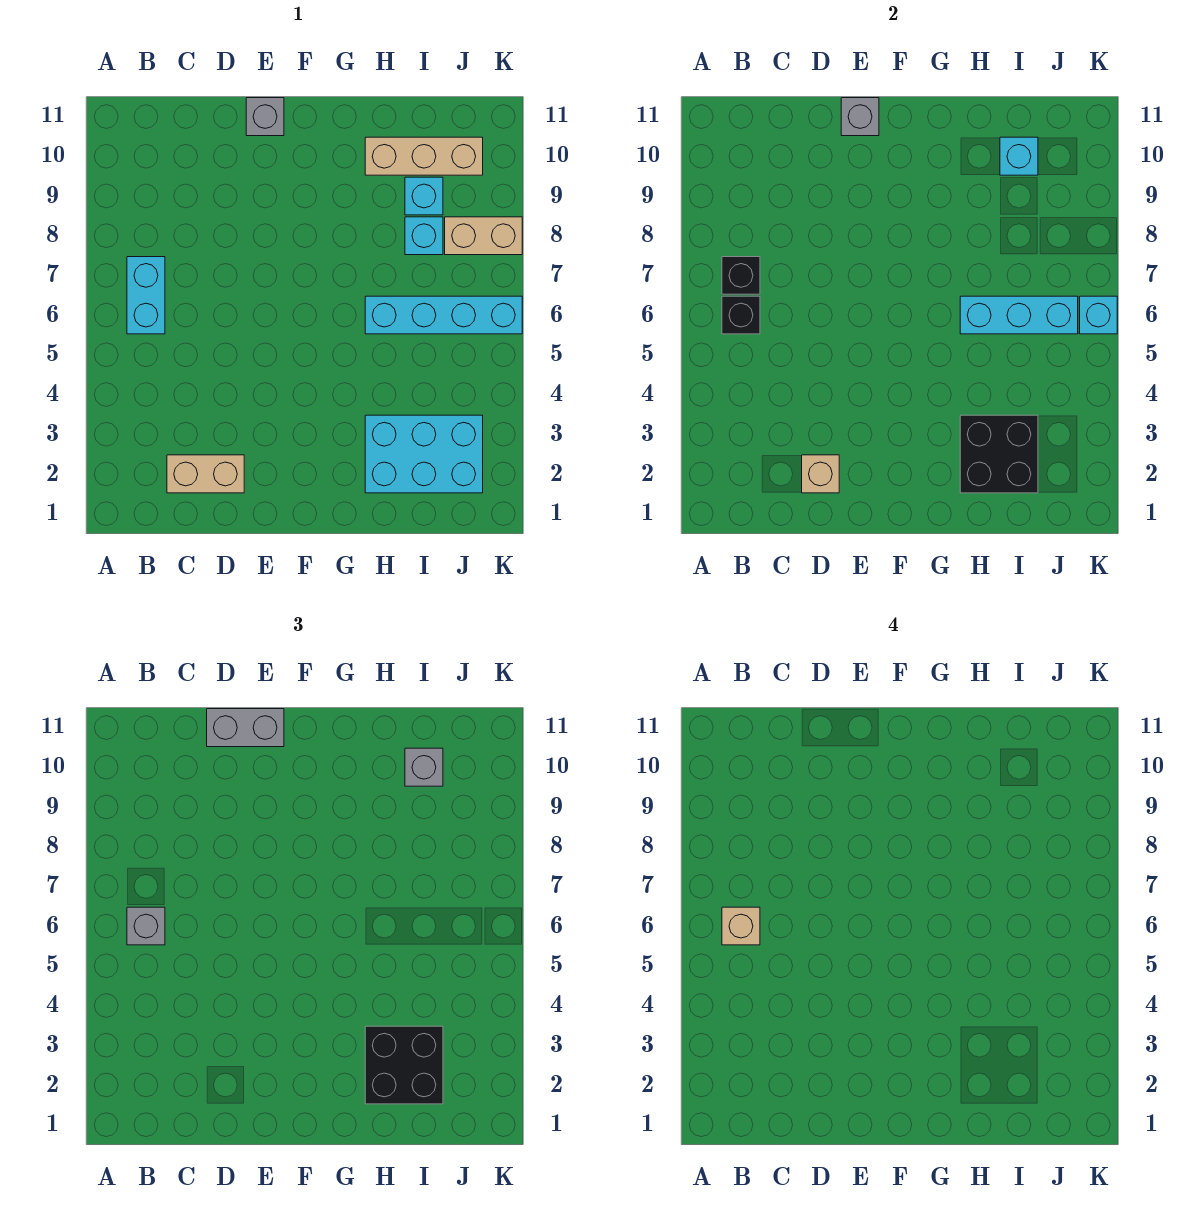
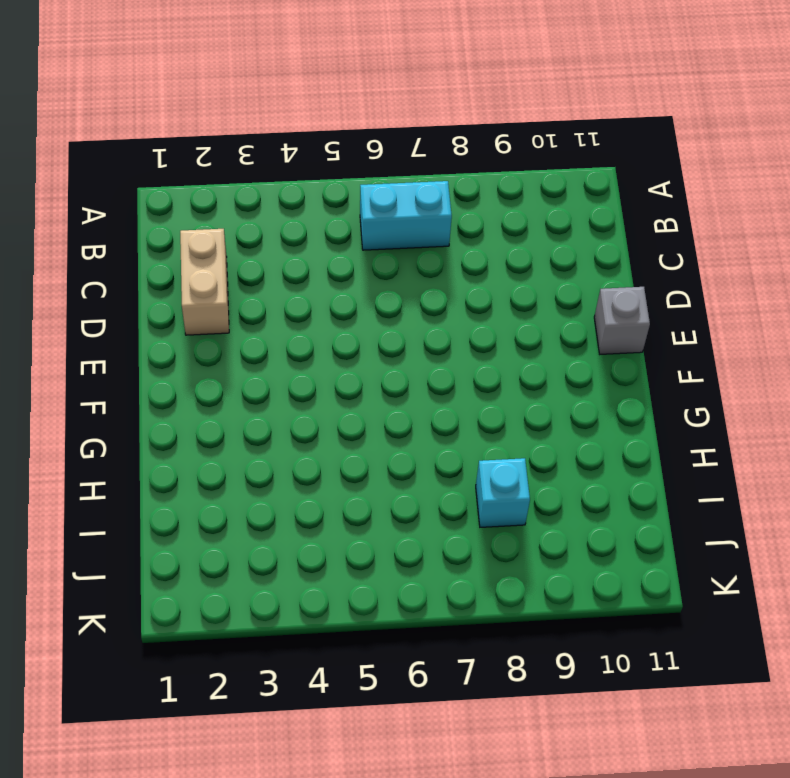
none -> cyan 2x3 brick [365,415,483,493]
none -> cyan 1x4 brick [365,296,522,334]
none -> tan 1x3 brick [365,137,483,175]

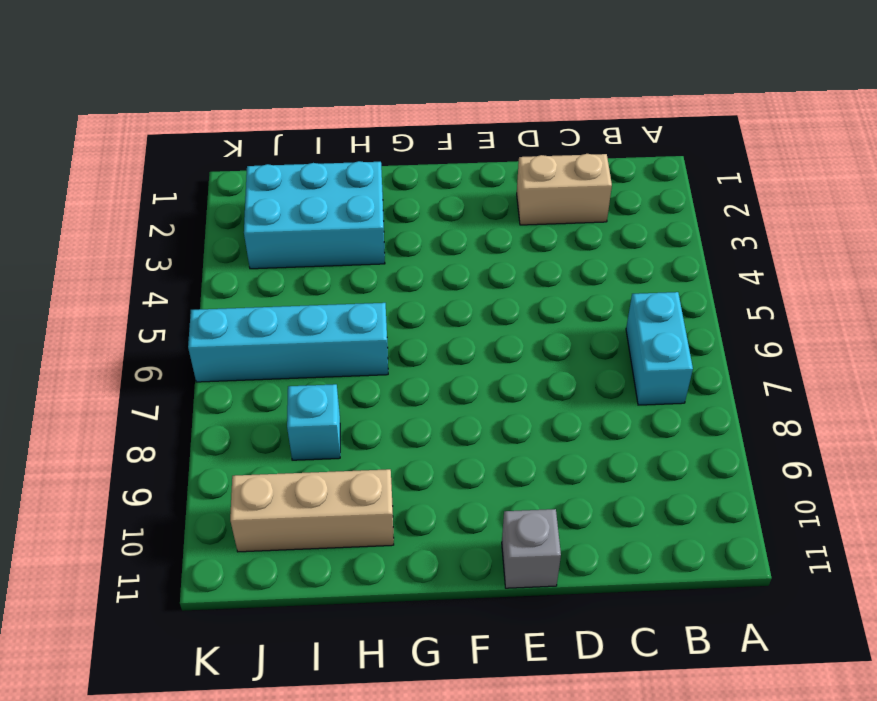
none -> cyan 1x1 brick [405,177,443,215]
none -> tan 1x2 brick [445,217,522,255]
none -> black 1x1 brick [722,296,760,334]

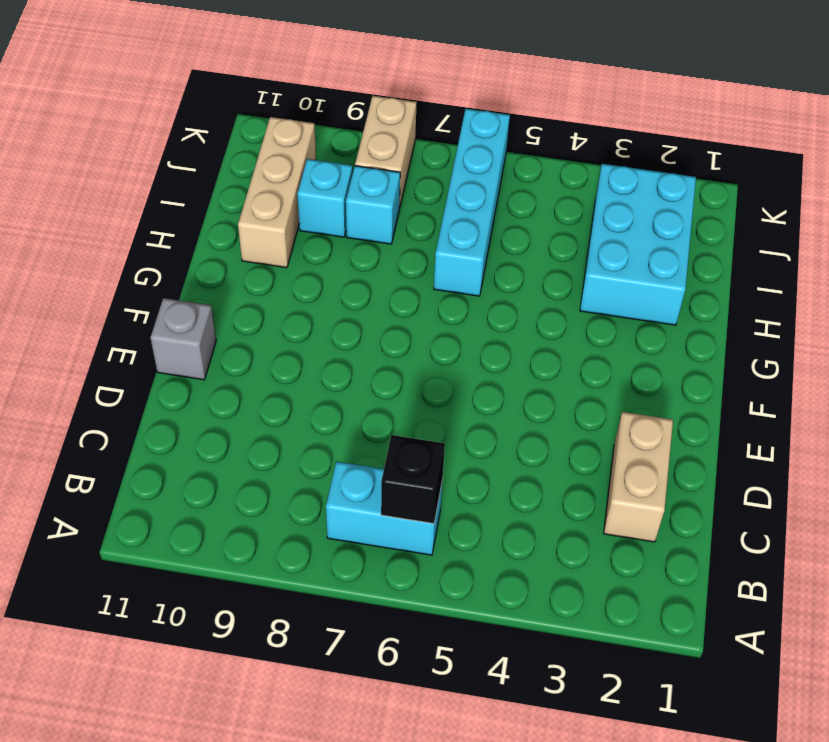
none -> black 1x1 brick [722,257,760,294]
none -> tan 1x1 brick [802,455,839,493]
none -> grey 1x1 brick [841,98,879,136]

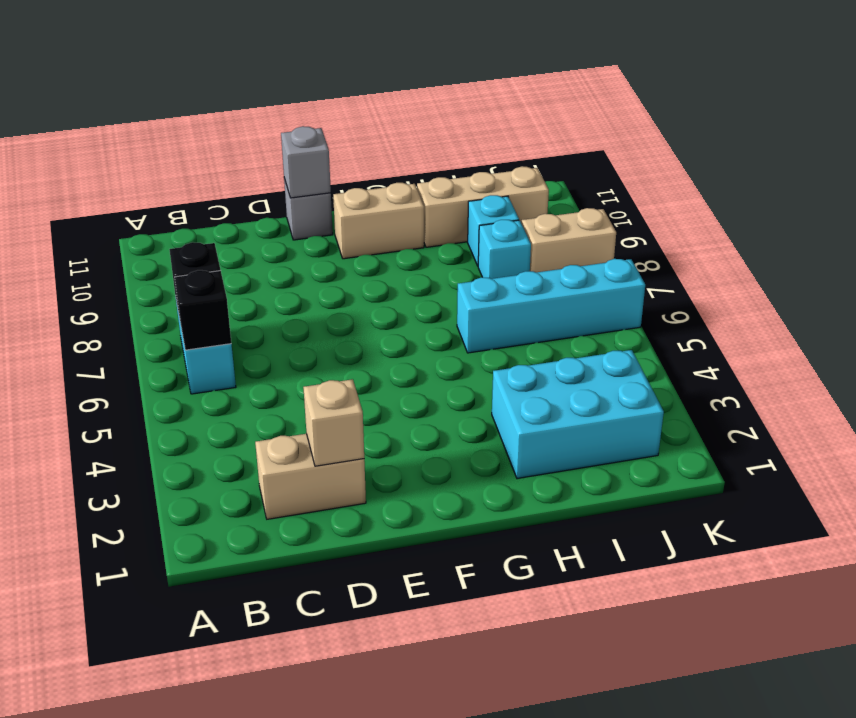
tan 1x2 brick [333,183,424,259] -> none
none -> black 2x2 brick [960,415,1038,493]
none -> cyan 1x3 brick [960,296,1078,334]
none -> cyan 1x1 brick [1000,137,1038,175]

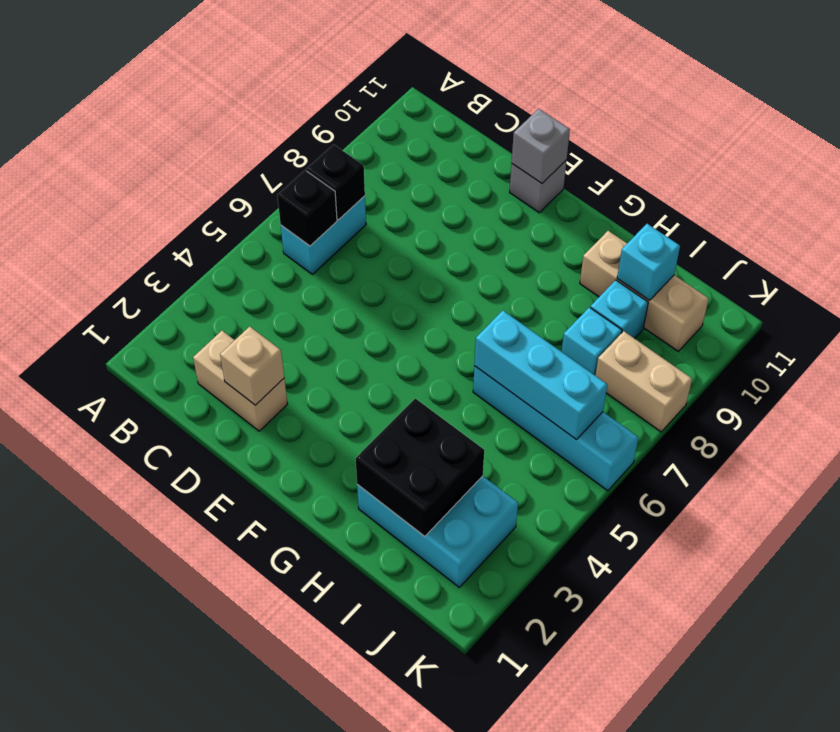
none -> cyan 1x1 brick [1080,296,1117,334]
none -> grey 1x1 brick [127,907,165,945]
none -> grey 1x2 brick [207,709,284,747]

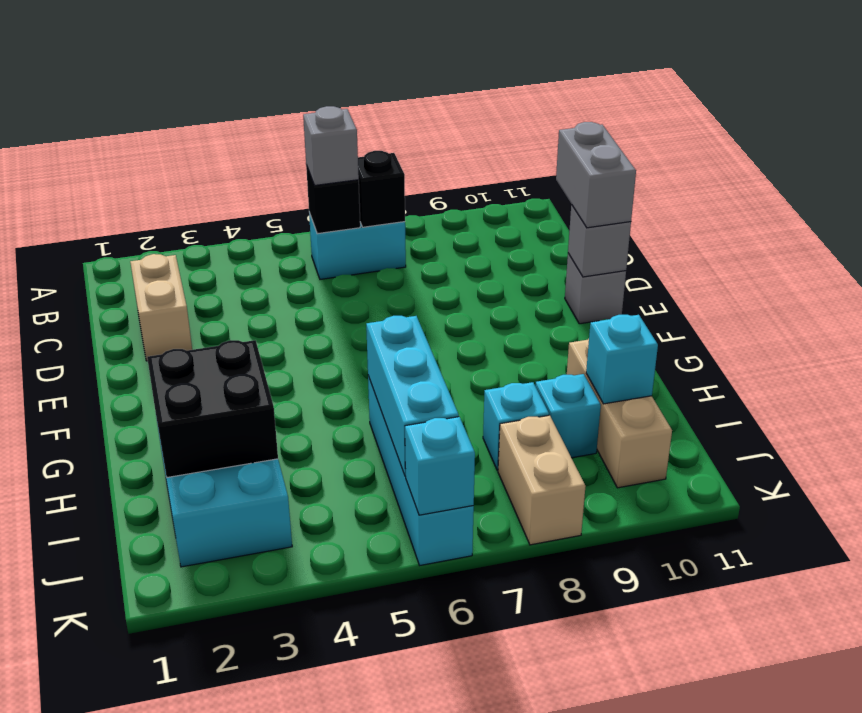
none -> tan 1x1 brick [802,455,839,493]
none -> black 2x2 brick [365,1026,443,1104]
none -> grey 1x1 brick [405,748,443,786]

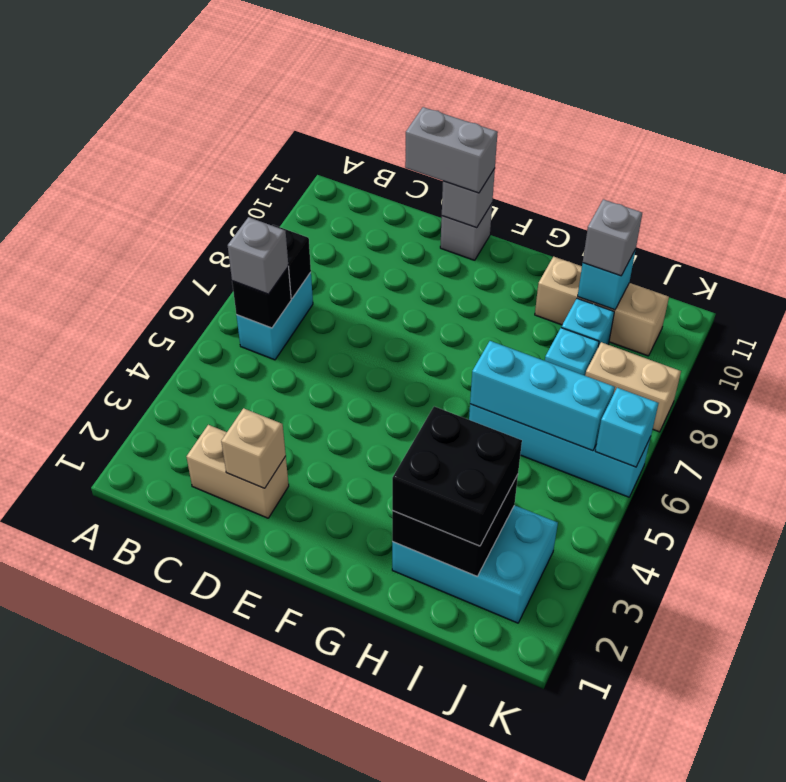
none -> tan 1x1 brick [722,907,760,945]

